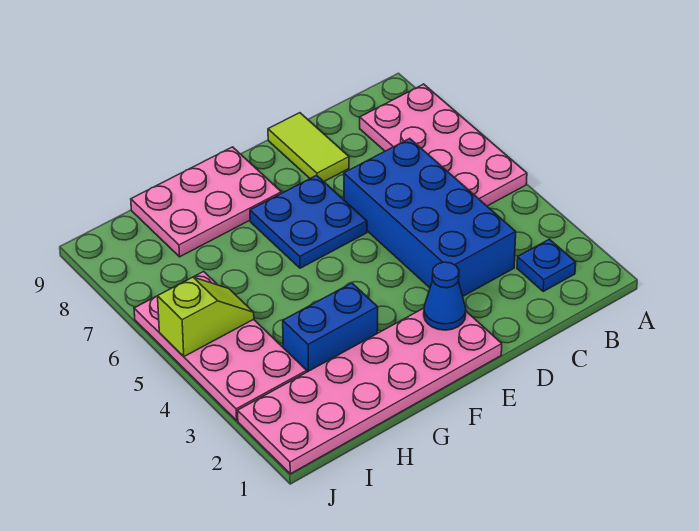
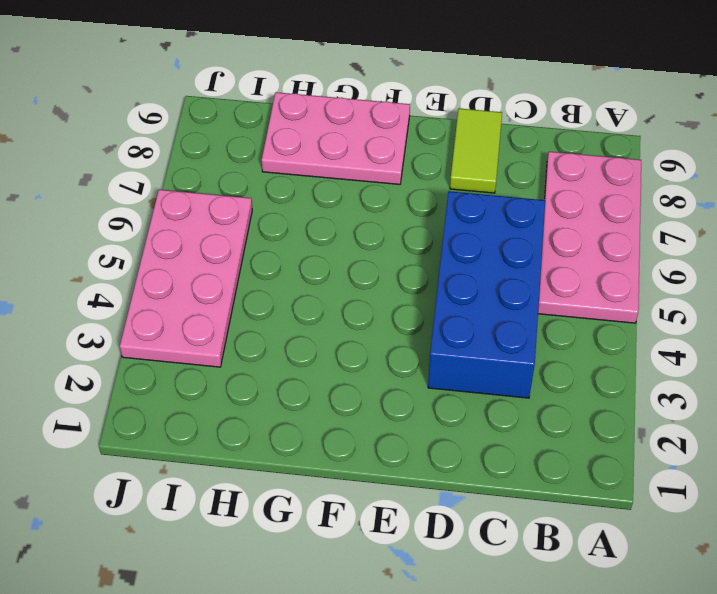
none -> blue 1x1 plate [517,239,576,291]
none -> pink 2x6 plate [238,308,502,474]

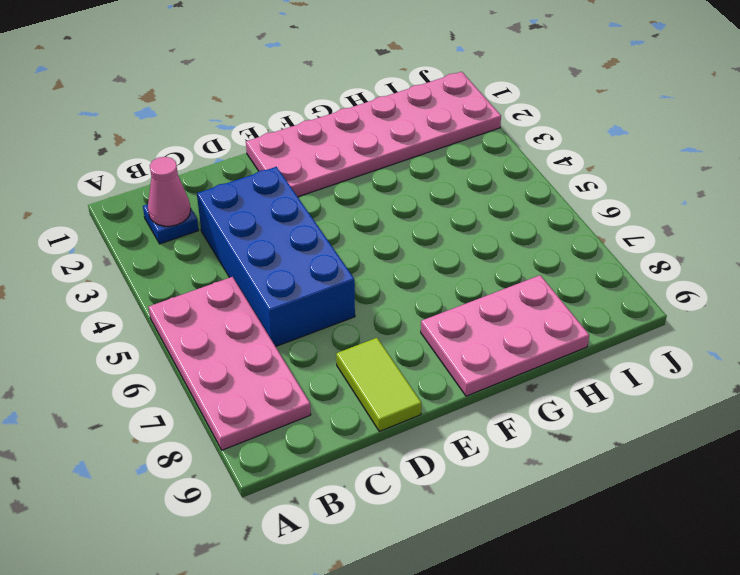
pink 1x1 cone [148,157,191,226] -> none
none -> blue 2x2 plate [250,175,367,268]
none -> blue 1x2 brick [283,283,378,372]

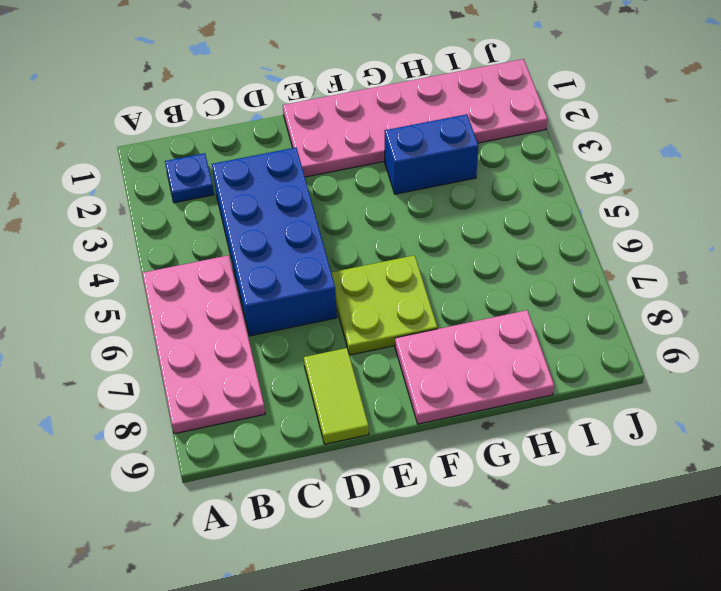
lime 2x2 plate [331,255,437,355] -> blue 2x2 plate [250,175,367,268]
none -> pink 2x4 plate [134,271,307,420]
none -> blue 1x1 cone [424,262,466,330]

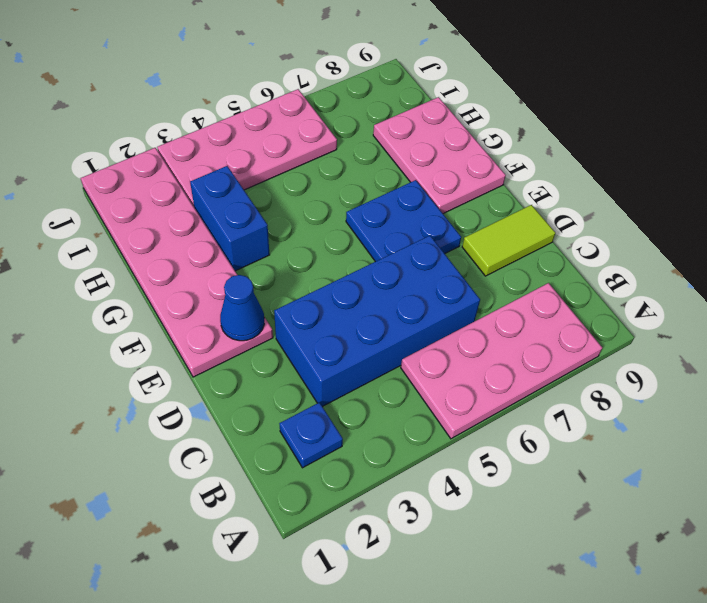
none -> lime 1x2 slope [158,277,254,356]

